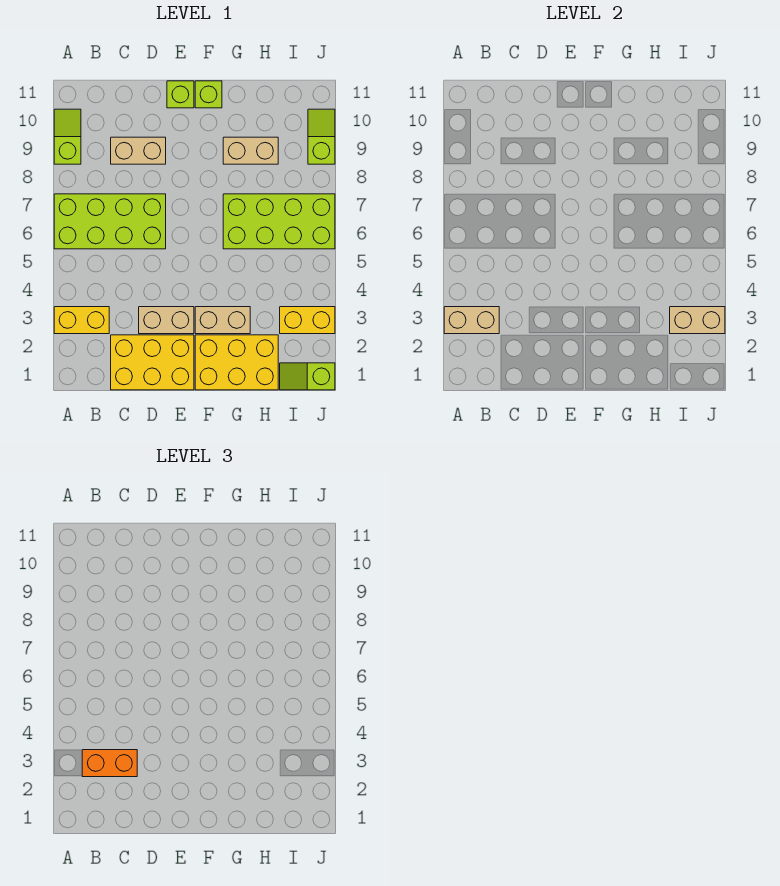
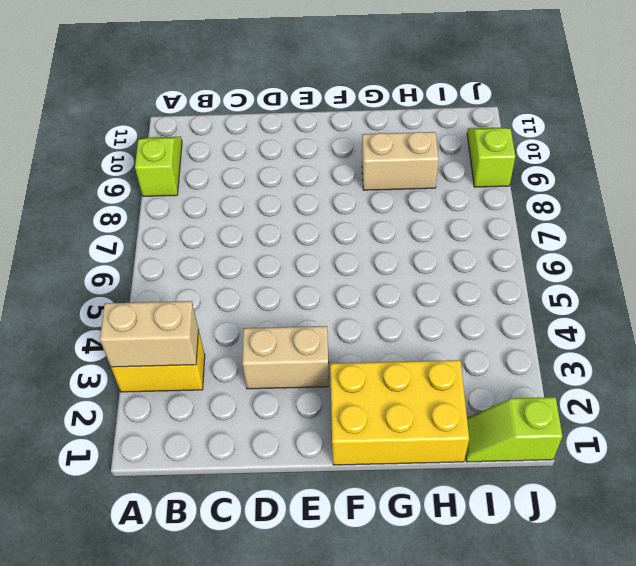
none -> lime 2x4 brick [54,194,166,249]
none -> yellow 2x3 brick [111,335,194,390]
none -> tan 1x2 brick [111,137,166,164]

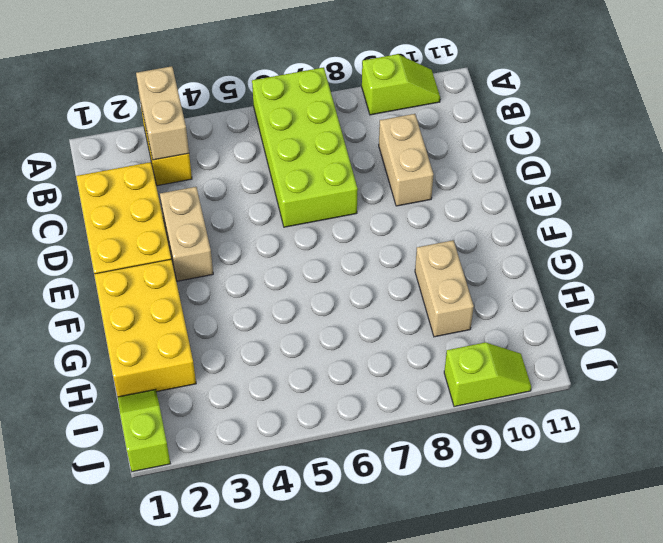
none -> lime 1x1 brick [167,81,194,108]
none -> tan 1x2 brick [195,307,250,334]
none -> lime 1x1 brick [195,81,222,108]

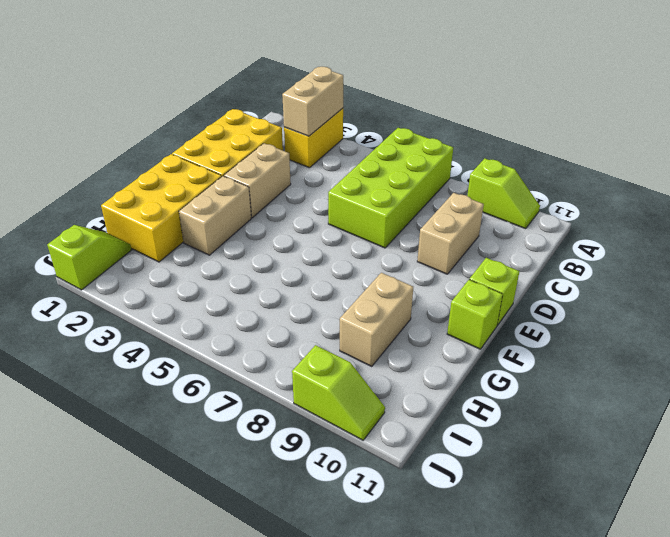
none -> lime 2x4 brick [223,194,335,249]
none -> yellow 1x2 brick [280,307,335,334]
none -> tan 1x2 brick [670,307,725,334]

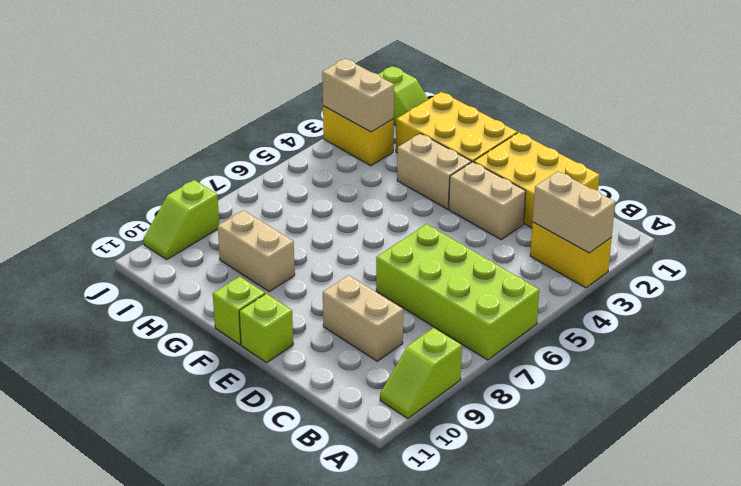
none -> lime 2x4 brick [223,194,335,249]
none -> orange 1x2 brick [82,750,137,777]

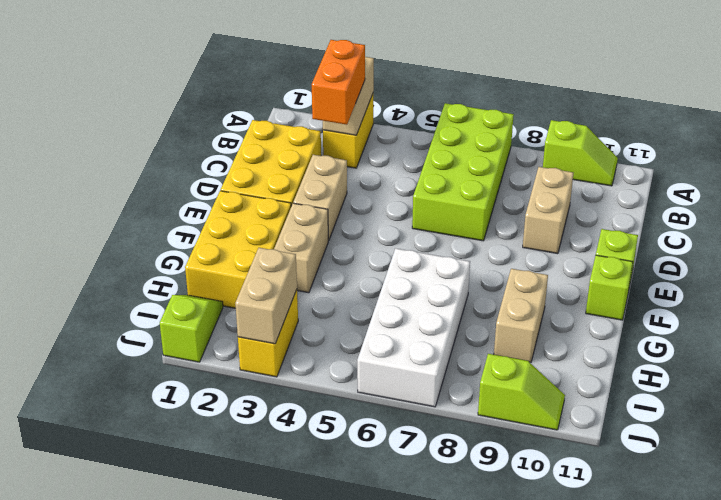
white 2x4 brick [357,248,470,407] -> lime 2x4 brick [223,194,335,249]

